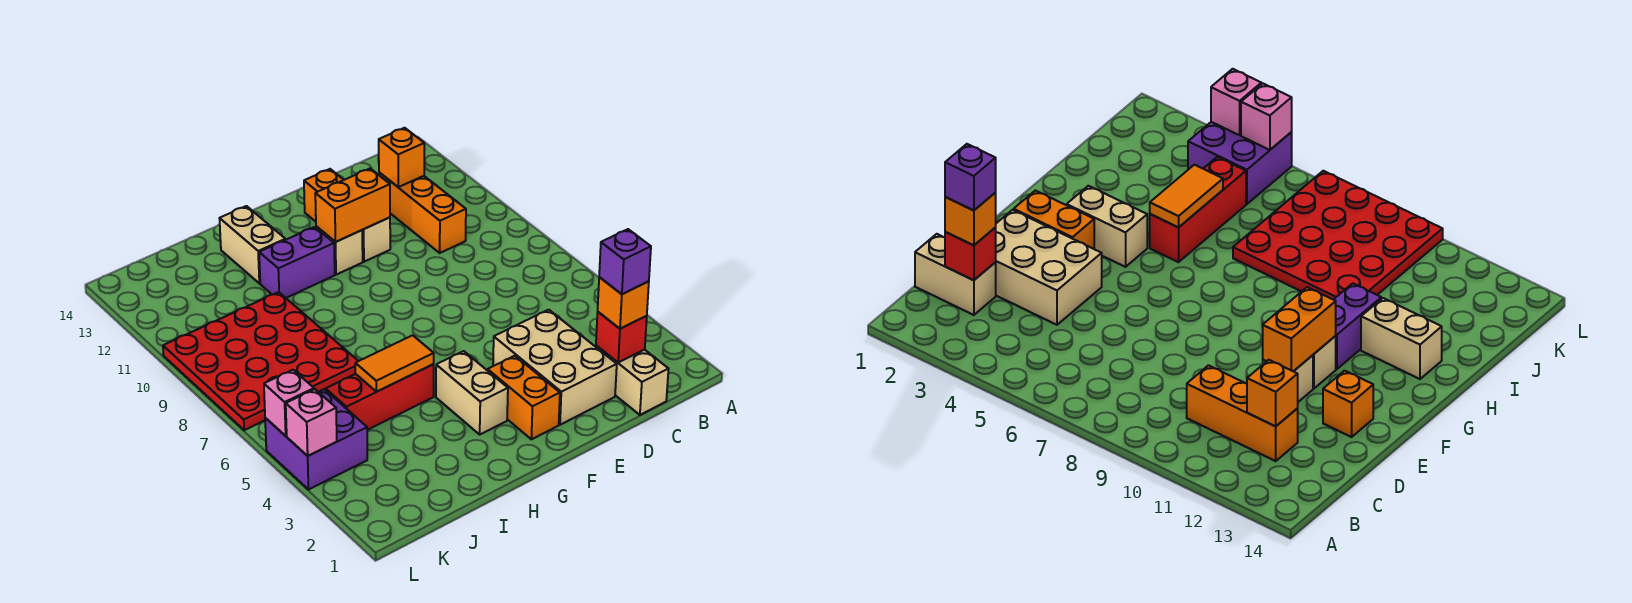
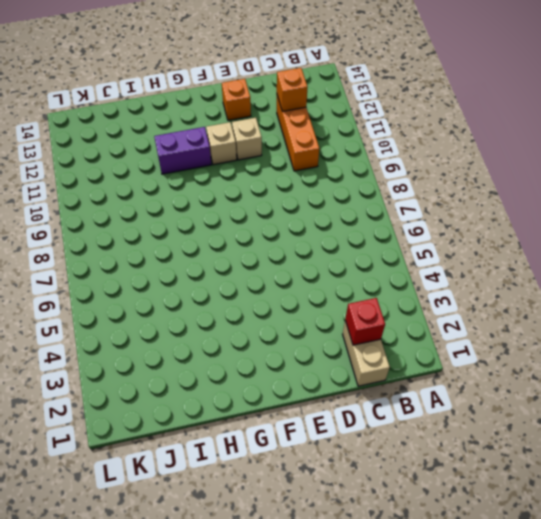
none -> tan 2x3 brick [493,310,617,425]
none -> orange 1x2 brick [488,356,560,439]
none -> tan 1x2 brick [436,351,508,434]

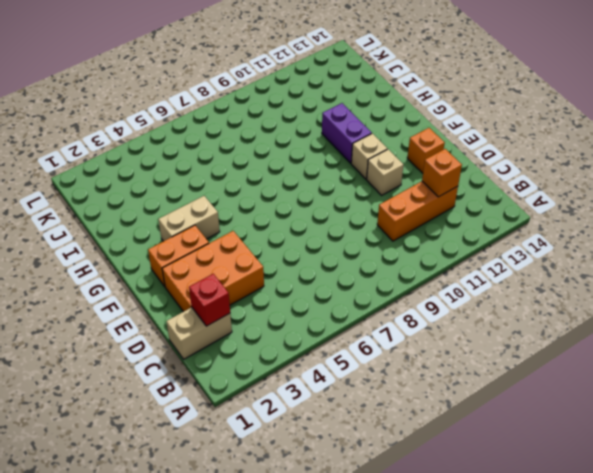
orange 2x3 brick [162,231,264,312] -> tan 2x3 brick [493,310,617,425]
none -> red 1x3 brick [326,364,434,430]
none -> tan 1x2 brick [219,206,285,283]
none -> red 4x4 plate [163,292,358,430]

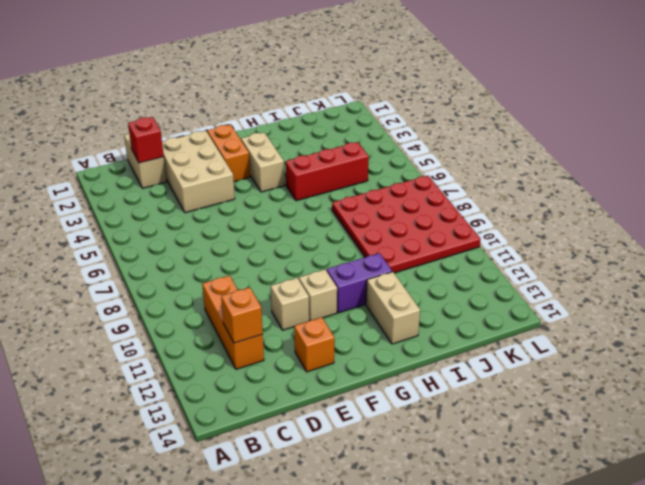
none -> purple 2x2 brick [265,389,367,489]
none -> orange 1x2 brick [315,169,390,242]
none -> orange 1x2 tile [355,335,434,392]

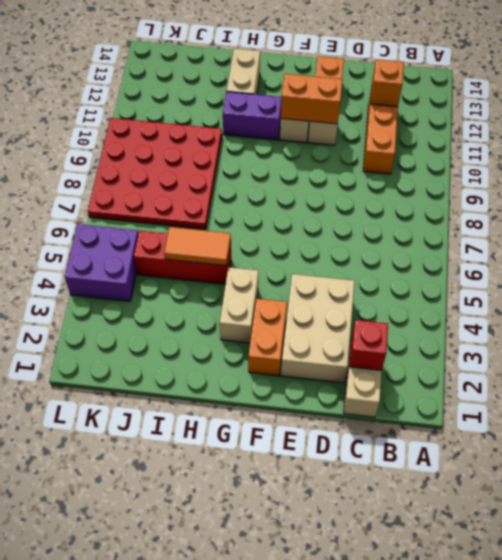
none -> pink 1x1 brick [286,389,337,456]
none -> pink 1x1 brick [264,370,314,436]
none -> orange 1x1 brick [598,277,649,329]

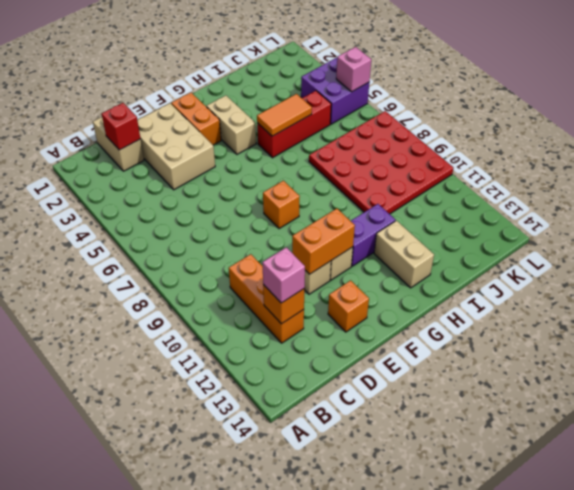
pink 1x1 brick [262,247,305,303] -> pink 1x1 brick moved to [286,389,337,456]
orange 1x1 brick [263,181,300,229] -> orange 1x1 brick moved to [598,277,649,329]
none -> purple 1x1 brick [599,229,651,294]

